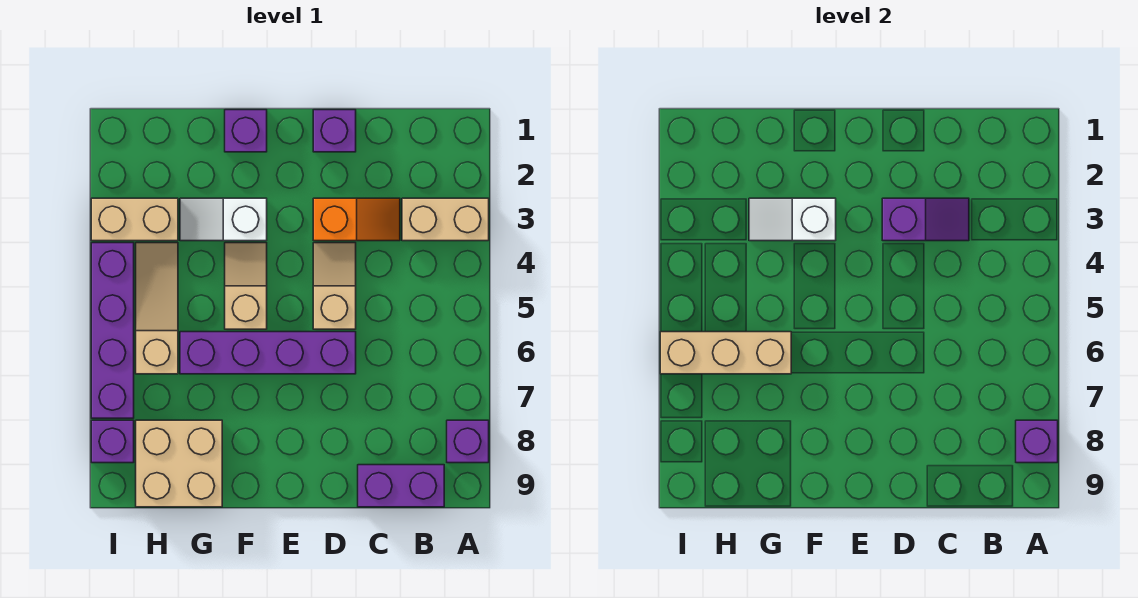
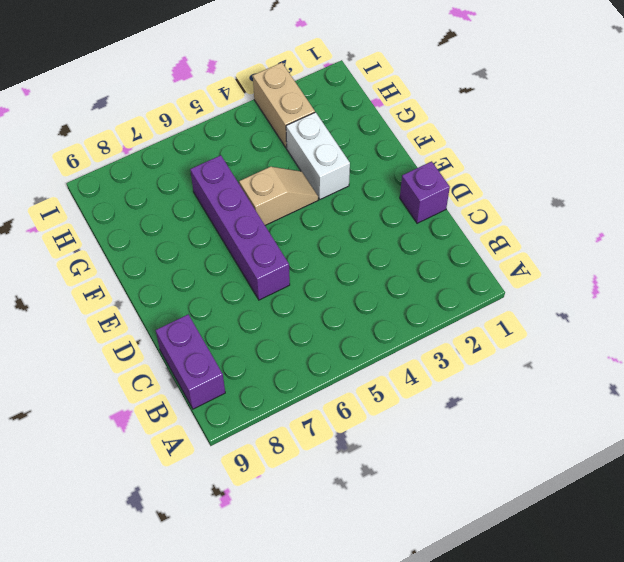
white 1x2 brick [286,112,350,199] -> white 1x2 slope [180,198,267,241]
none -> tan 1x2 brick [402,198,489,241]
none -> purple 1x1 brick [447,420,489,463]
none -> orange 1x2 slope [313,198,400,241]

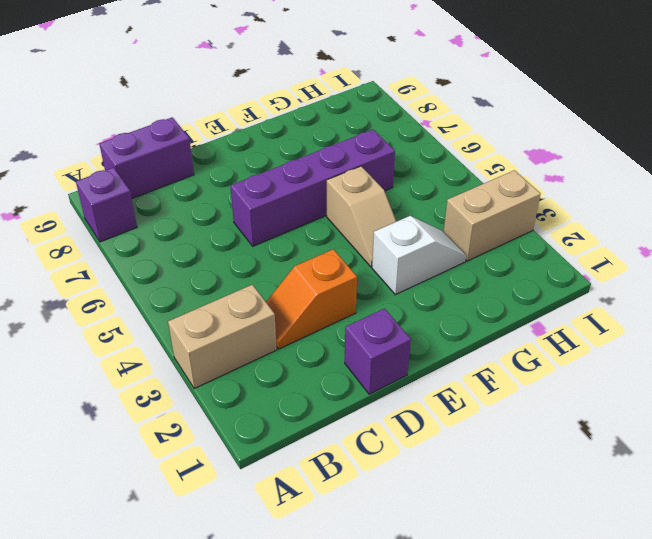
none -> tan 1x2 slope [313,243,356,329]
none -> purple 1x1 brick [225,110,267,152]
none -> tan 2x2 brick [136,420,222,507]

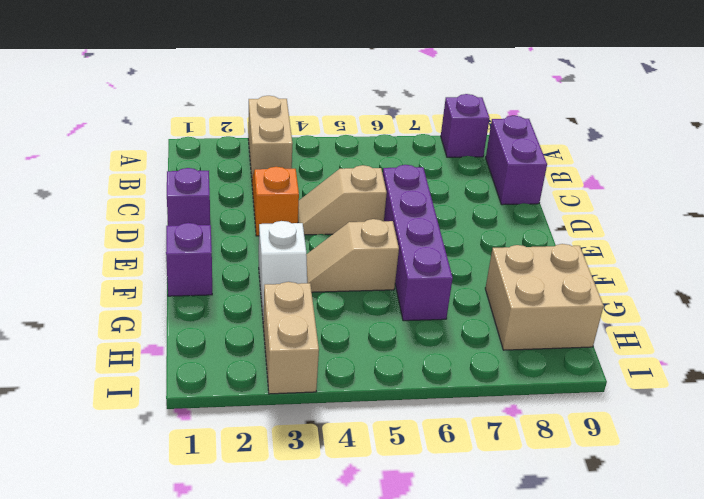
none -> tan 1x3 slope [136,243,178,374]
none -> purple 1x4 brick [91,243,134,418]
none -> purple 1x1 brick [91,420,134,463]

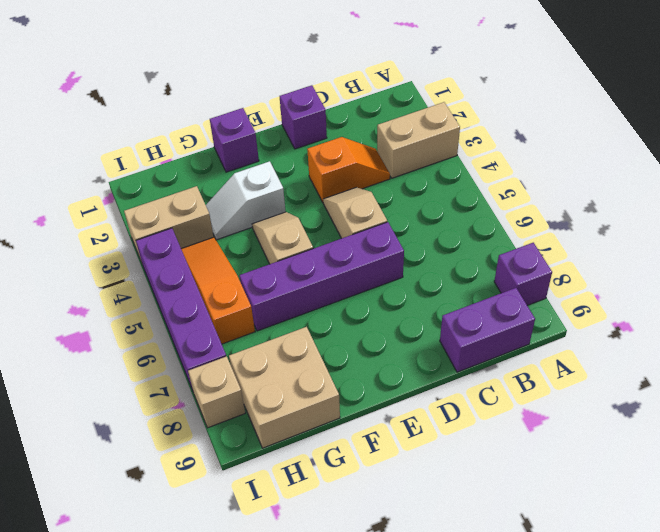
orange 1x3 slope [181,237,255,344] -> tan 1x3 slope [136,243,178,374]
tan 1x1 brick [188,356,245,428] -> purple 1x1 brick [91,420,134,463]
none -> purple 1x1 brick [1016,420,1058,463]
none -> purple 1x2 slope [882,198,969,241]
none -> white 1x2 slope [749,198,836,241]

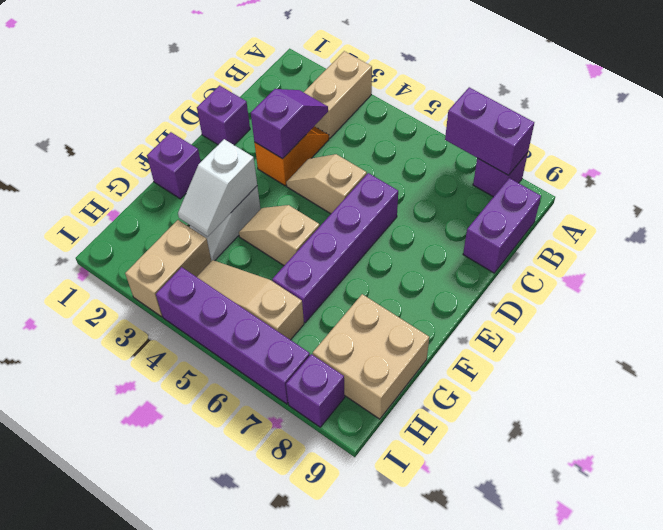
purple 1x2 brick [445,87,534,175] -> purple 1x1 brick [1016,420,1058,463]
none -> tan 1x3 brick [660,332,791,374]

